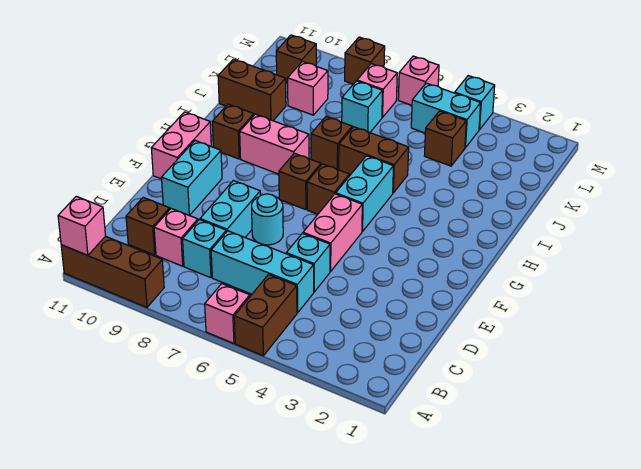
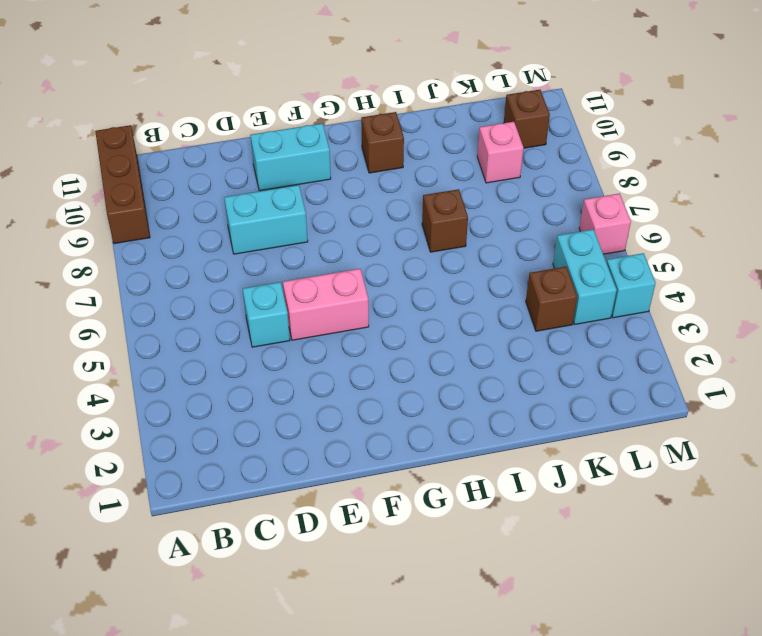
none -> brown 1x2 brick [234,274,297,356]
none -> pink 1x1 brick [205,284,250,343]
none -> cyan 1x3 brick [211,231,314,313]
none -> cyan 1x1 brick [183,220,226,278]

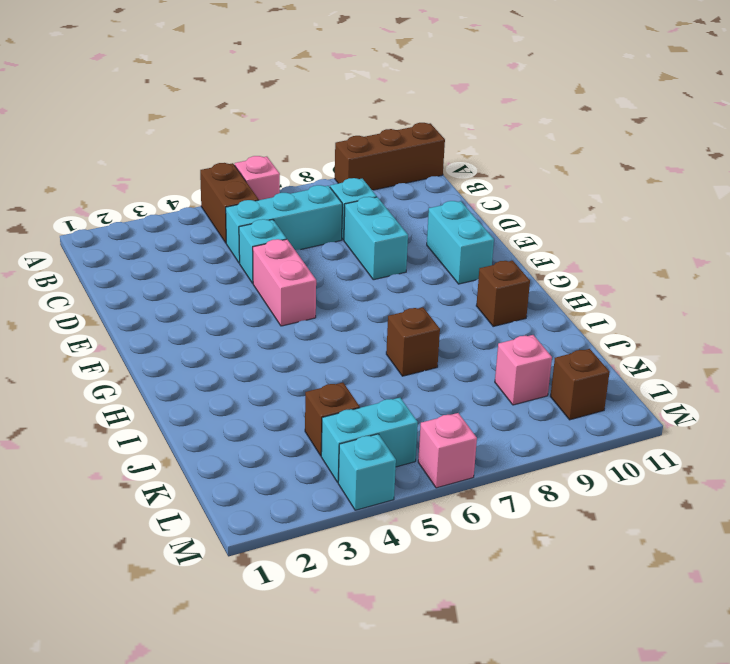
none -> pink 1x1 brick [154,209,198,266]
none -> brown 1x1 brick [126,197,170,255]
none -> cyan 1x1 round brick [252,194,283,245]
none -> pink 1x2 brick [151,112,211,179]

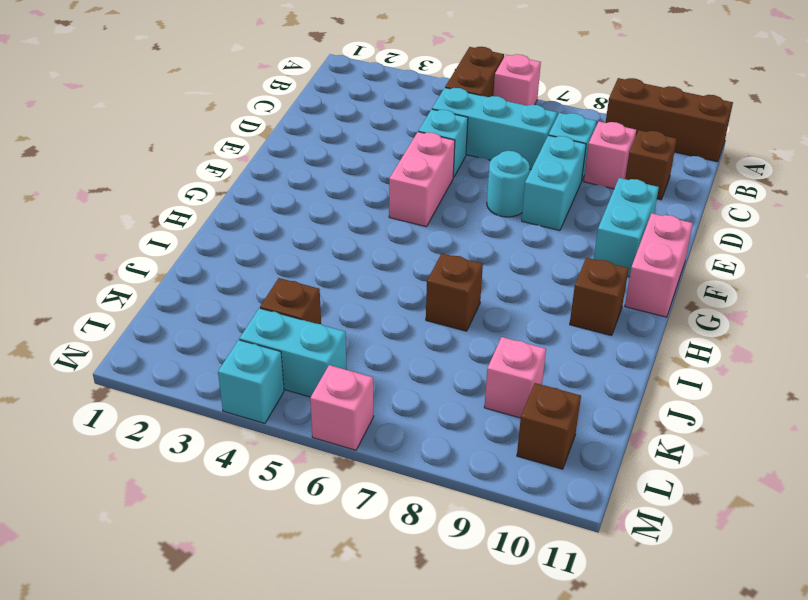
none -> cyan 1x2 brick [336,156,393,231]
none -> brown 1x1 brick [307,164,349,214]
none -> brown 1x1 brick [279,153,321,210]
none -> pink 1x2 brick [240,114,309,174]

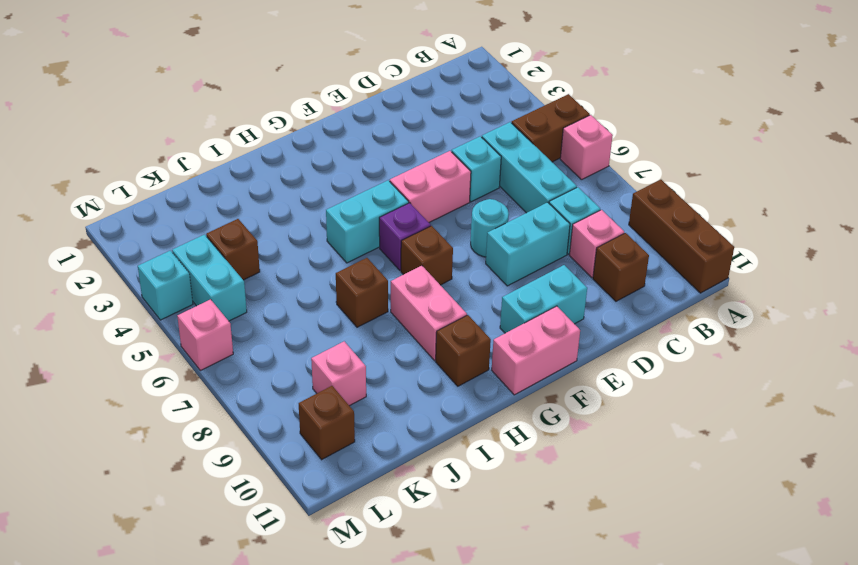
purple 1x1 brick [379,203,431,271] -> brown 1x1 brick [307,164,349,214]
none -> brown 1x2 brick [339,127,409,193]
none -> brown 1x2 brick [218,59,286,121]
none -> cyan 1x1 brick [342,81,383,132]
none -> pink 1x1 brick [357,64,397,117]

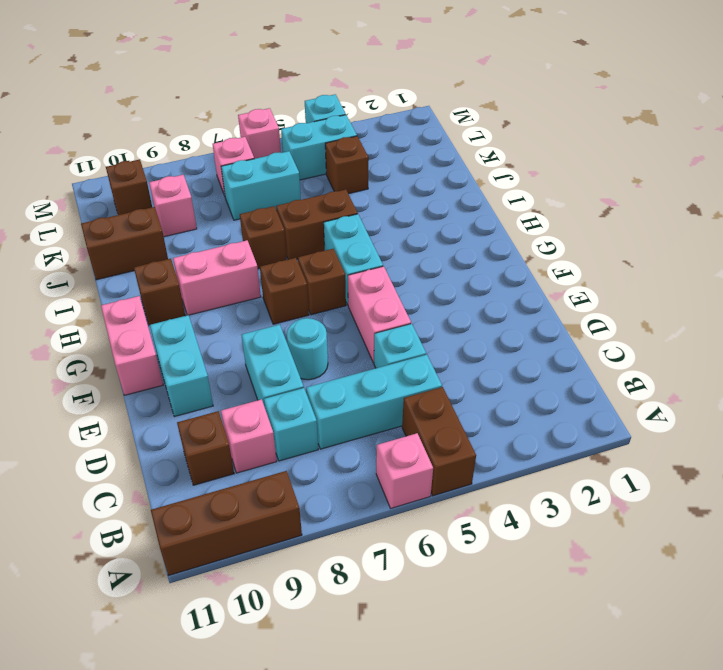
cyan 1x2 brick [221,151,301,220] -> cyan 1x1 brick [342,81,383,132]
none -> brown 1x1 brick [345,37,385,84]
none -> pink 1x1 brick [58,196,106,255]

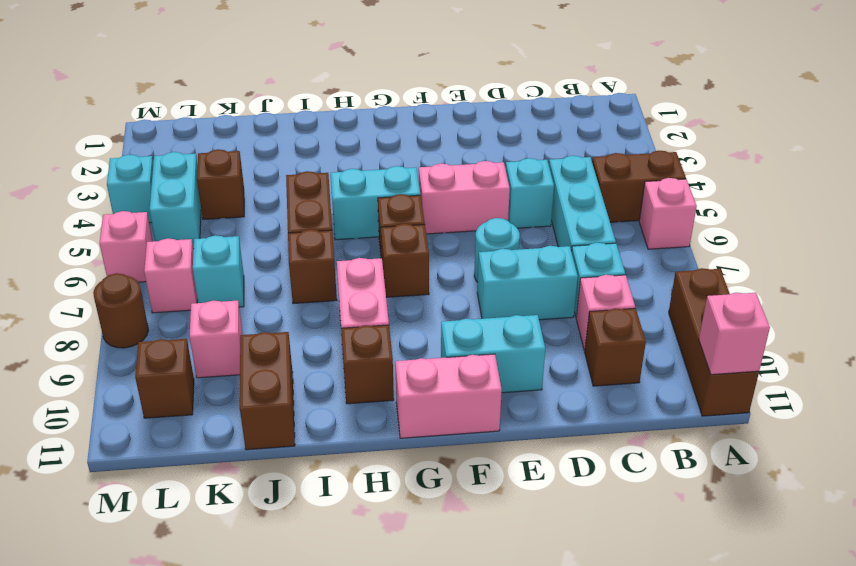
brown 1x1 round brick [93,273,148,348] -> brown 1x1 brick [345,37,385,84]

